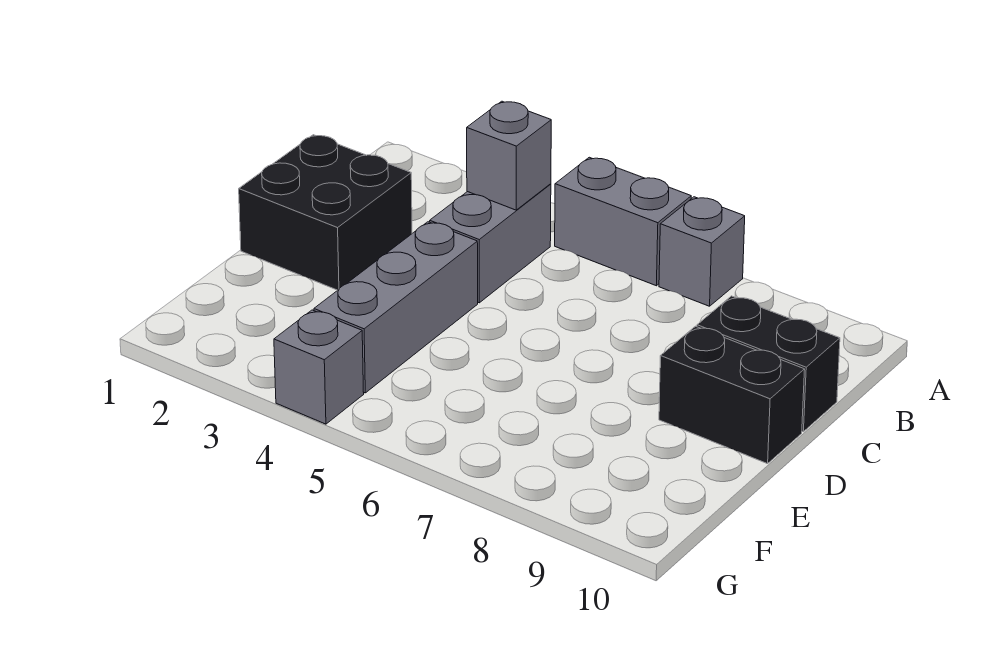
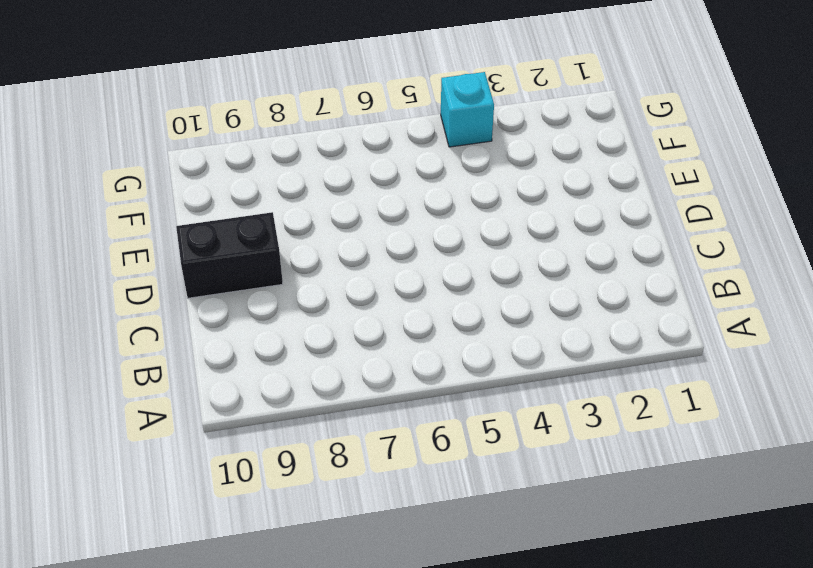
cyan 1x1 brick [441,72,494,147] -> grey 1x1 brick [274,310,364,424]
none -> grey 1x2 brick [555,157,691,286]
none -> grey 1x1 brick [659,197,745,306]

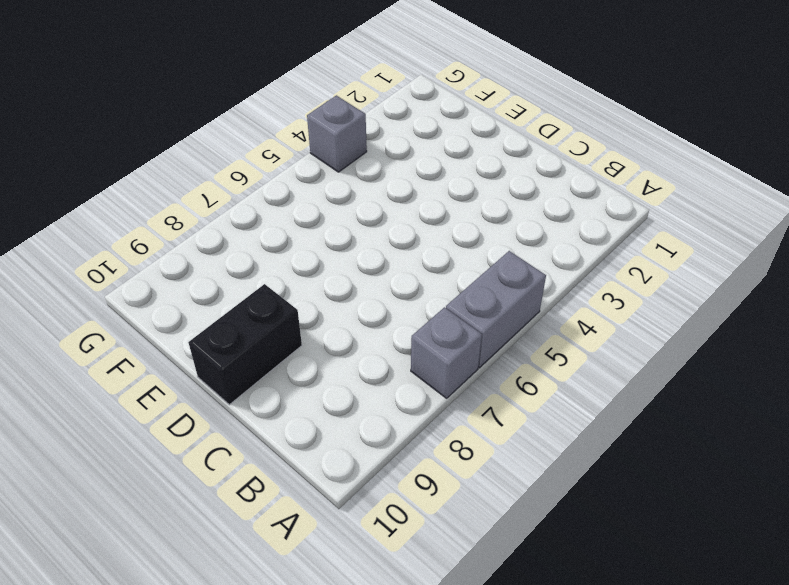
none -> grey 1x2 brick [430,184,551,303]
none -> black 2x2 brick [239,135,412,290]

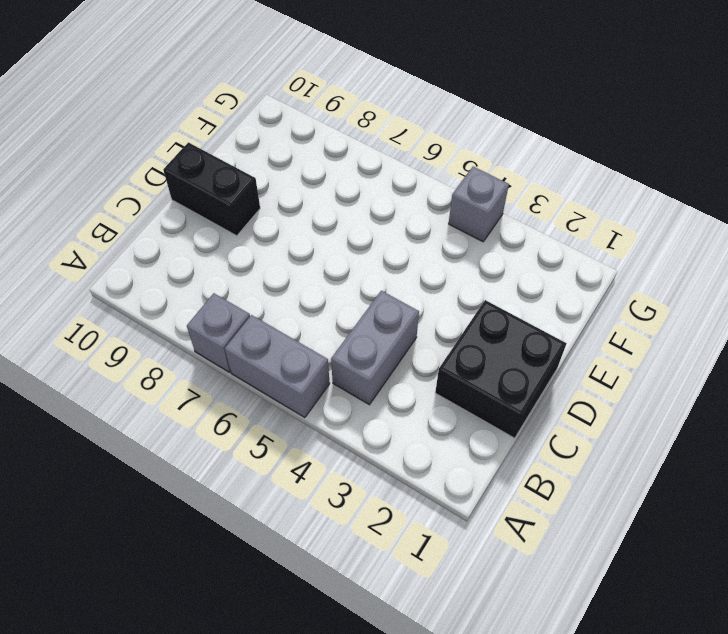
none -> black 1x2 brick [697,296,840,432]
none -> grey 1x3 brick [314,222,478,393]

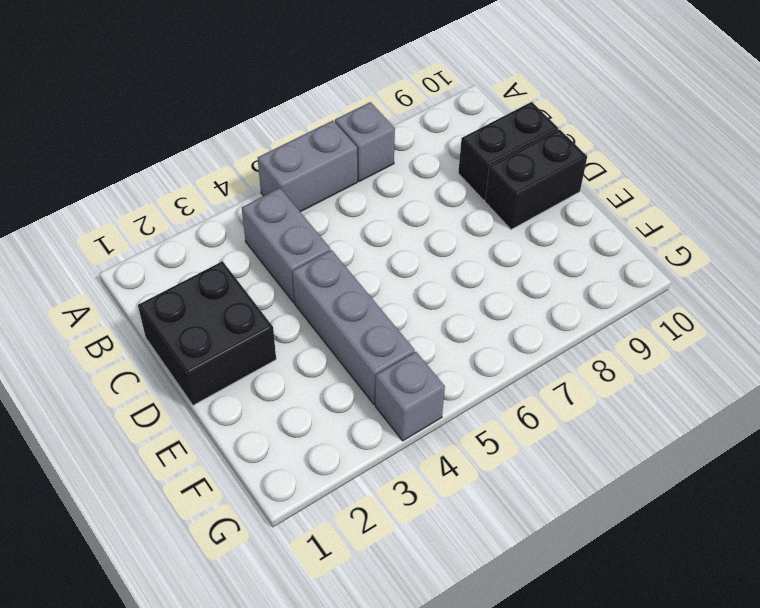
none -> grey 1x1 brick [467,101,551,210]

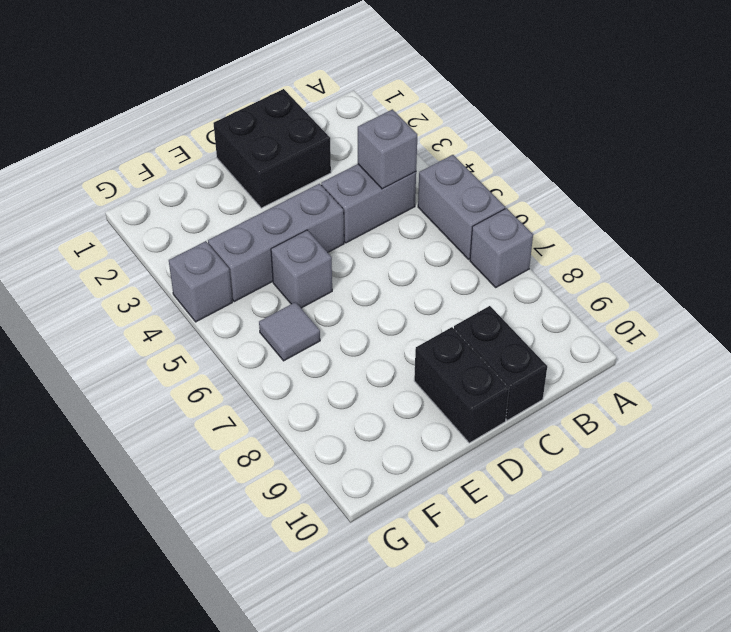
grey 1x1 brick [271,230,332,308] -> none
grey 1x1 tile [259,302,320,361] -> none

